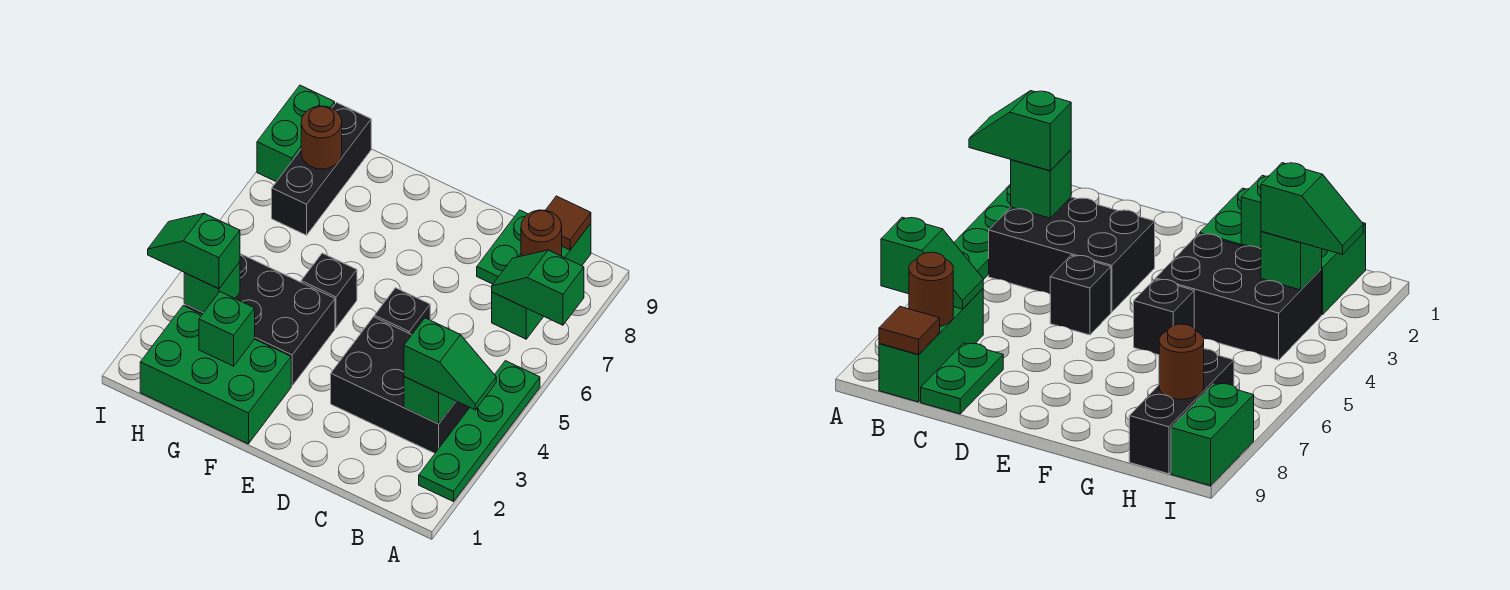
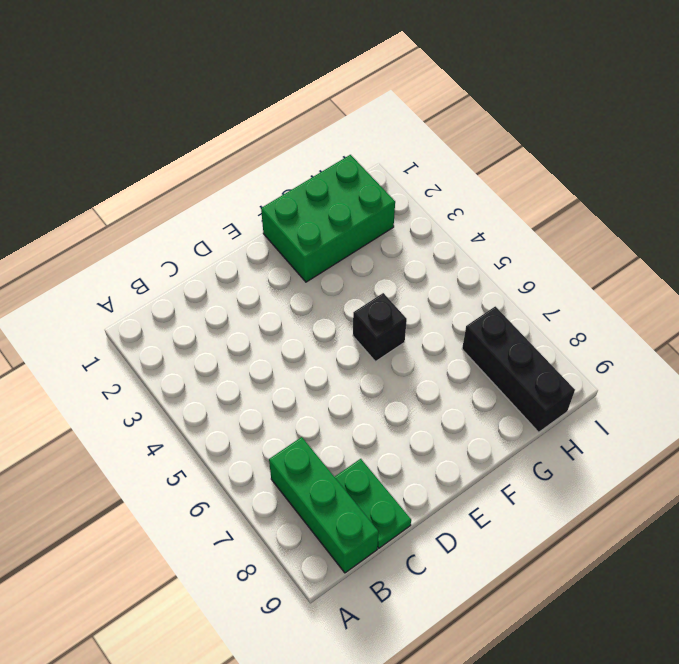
none -> green 1x4 plate [419,361,540,502]
none -> black 2x3 brick [331,317,470,453]
none -> black 1x1 brick [374,288,430,335]

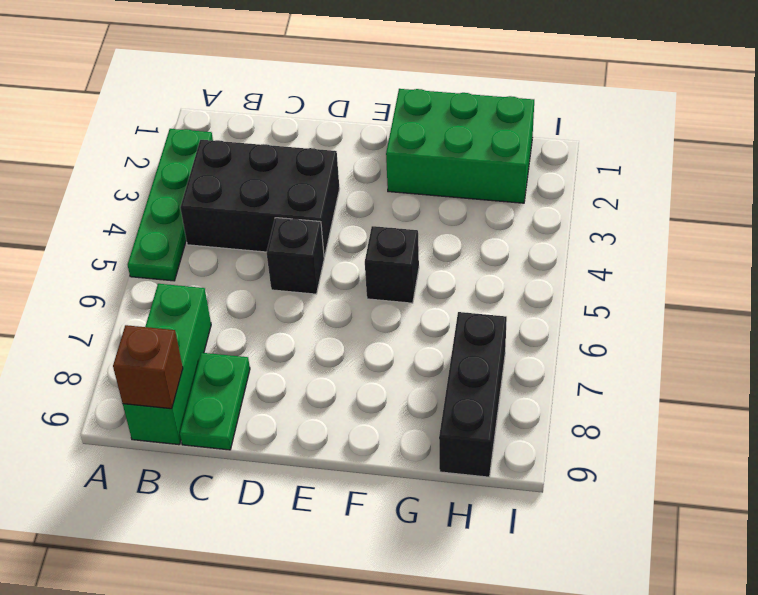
brown 1x1 brick [113,325,183,409] -> brown 1x1 tile [546,196,591,250]
none -> black 2x3 brick [184,254,335,386]
none -> green 1x2 brick [257,85,335,182]
none -> green 1x2 slope [492,250,584,325]

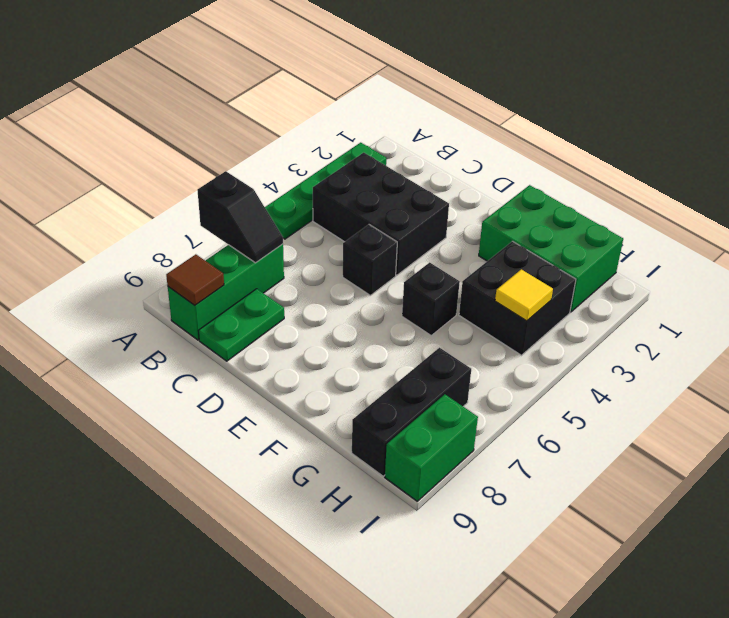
black 1x2 slope [197,171,283,263] -> green 1x2 slope [492,250,584,325]
black 2x2 brick [459,241,576,355] -> black 2x3 brick [184,254,335,386]
yellow 1x1 tile [495,269,553,321] -> none
none -> green 1x1 brick [404,377,456,424]
none -> brown 1x1 round brick [521,210,562,256]
none -> green 1x1 brick [199,292,255,366]

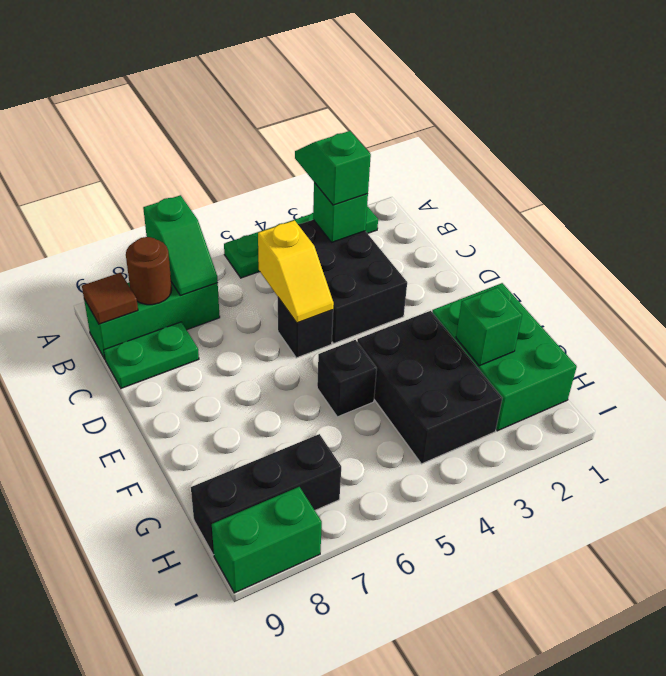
yellow 1x2 slope [258,220,334,323] -> none
none -> green 1x1 brick [184,262,240,313]
none -> brown 1x1 round brick [301,106,342,169]
none -> green 1x2 slope [148,213,240,289]

